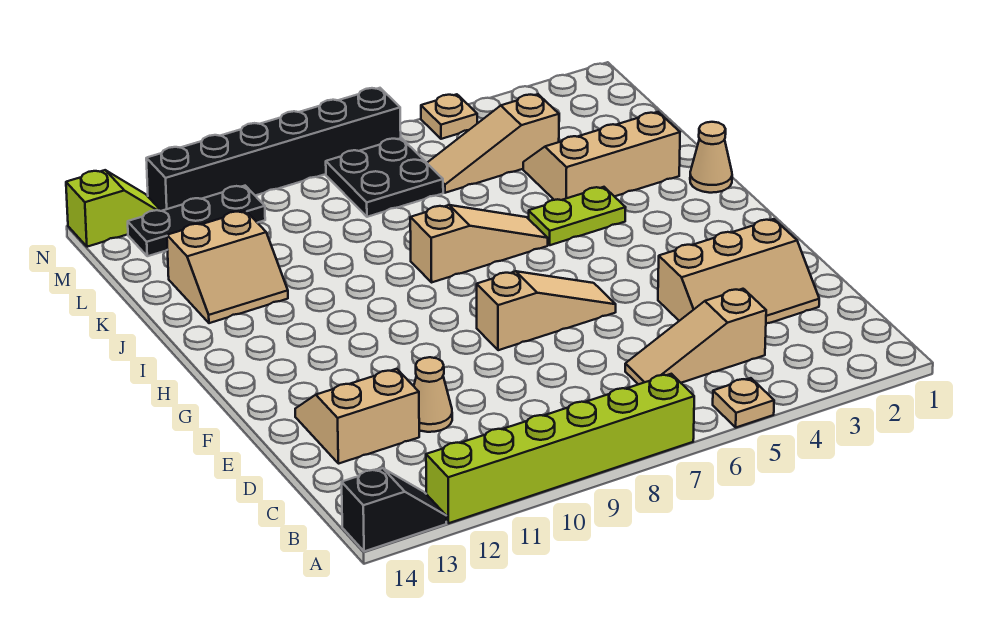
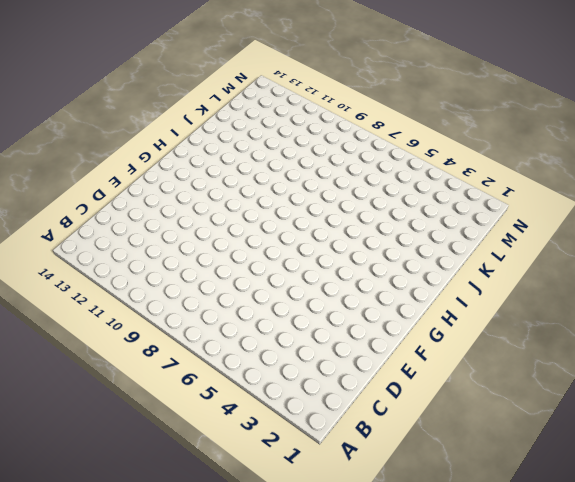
none -> tan 1x1 plate [713,378,774,427]
none -> lime 1x6 brick [426,374,694,523]
none -> black 1x2 slope [342,468,446,551]

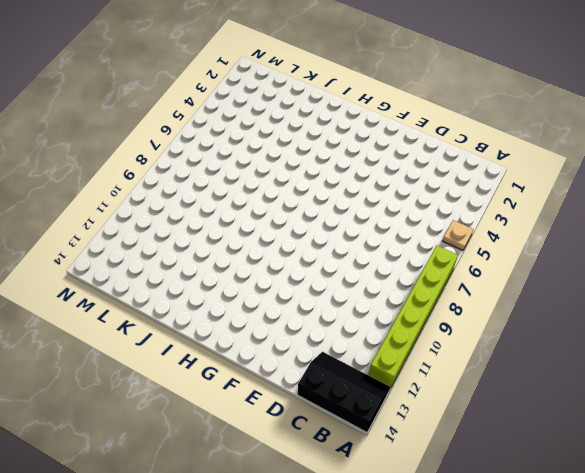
black 2x3 slope [298,352,391,432] -> black 1x2 slope [342,468,446,551]
none -> tan 1x3 slope [625,289,766,384]
none -> tan 2x3 slope [658,219,819,324]
none -> tan 1x1 cone [414,357,452,432]

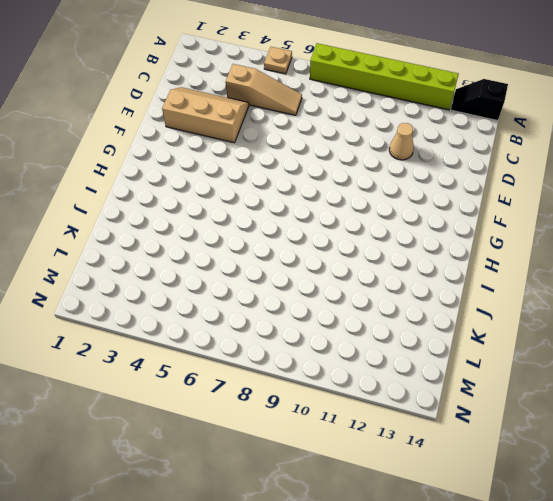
none -> tan 2x2 slope [295,369,419,464]
none -> tan 1x3 slope [477,271,616,350]
none -> tan 1x1 cone [690,122,732,193]

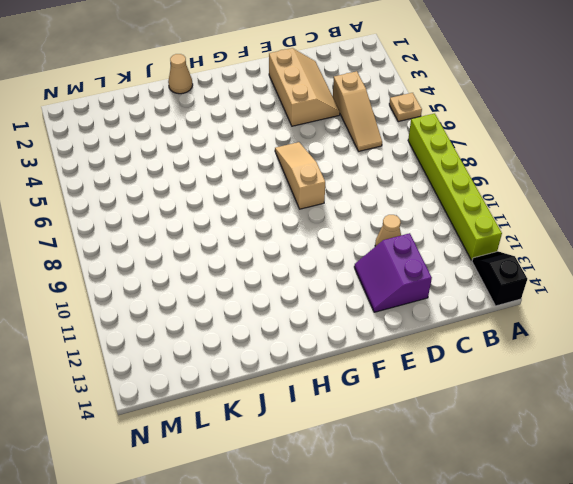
purple 2x2 slope [354,233,432,312] -> tan 2x2 slope [295,369,419,464]
none -> lime 1x2 plate [529,187,626,245]
none -> tan 1x3 slope [410,205,548,282]
none -> tan 2x3 slope [523,112,680,200]

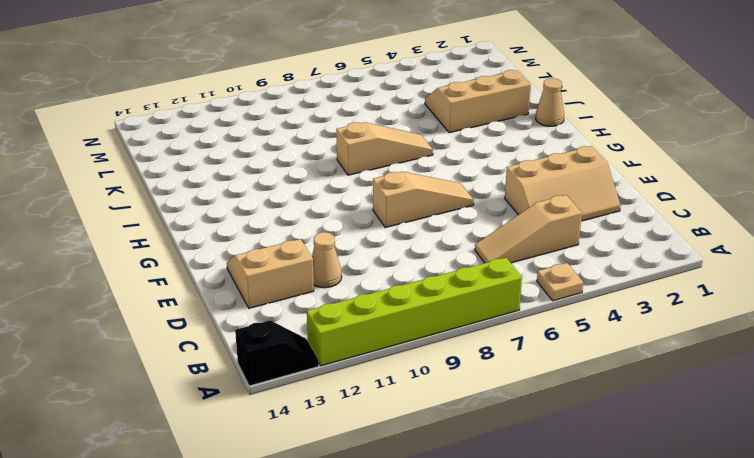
none -> lime 1x2 plate [529,187,626,245]
none -> tan 2x2 slope [167,211,288,323]
none -> tan 1x3 slope [427,94,559,193]

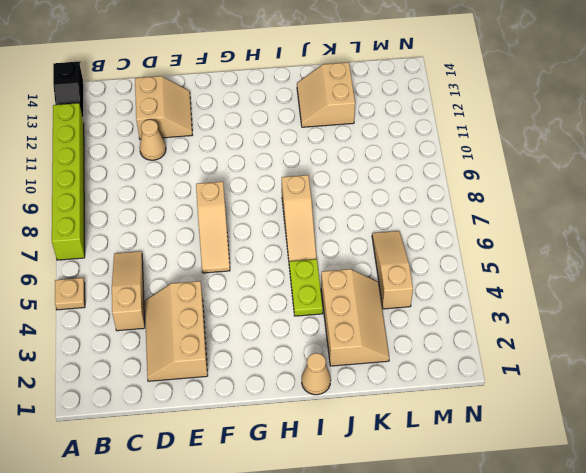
none -> black 2x2 plate [326,138,443,217]
none -> black 1x3 plate [128,186,265,256]
none -> tan 1x1 plate [421,94,477,139]

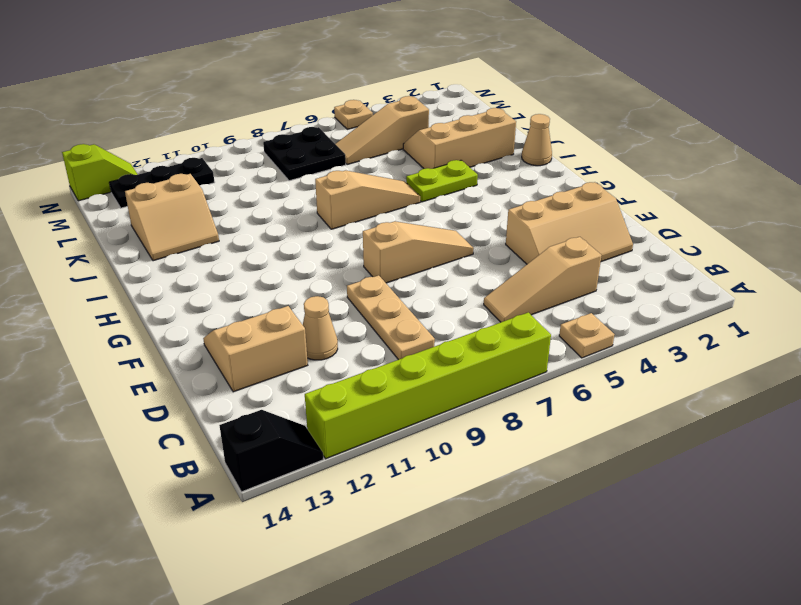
tan 1x3 plate [347,275,435,360] -> none
none -> black 1x6 brick [146,88,401,211]

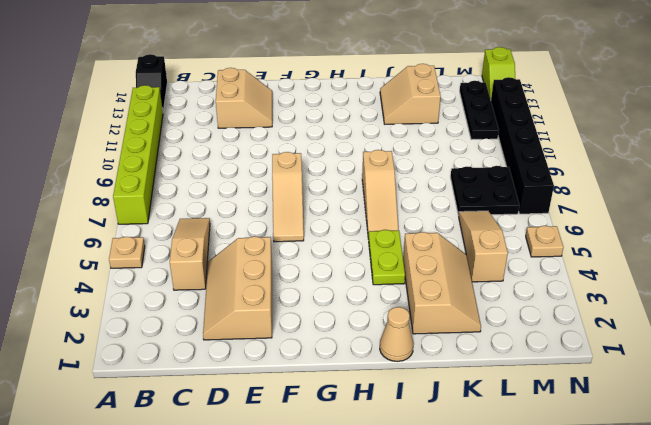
none -> tan 1x1 cone [414,357,452,432]

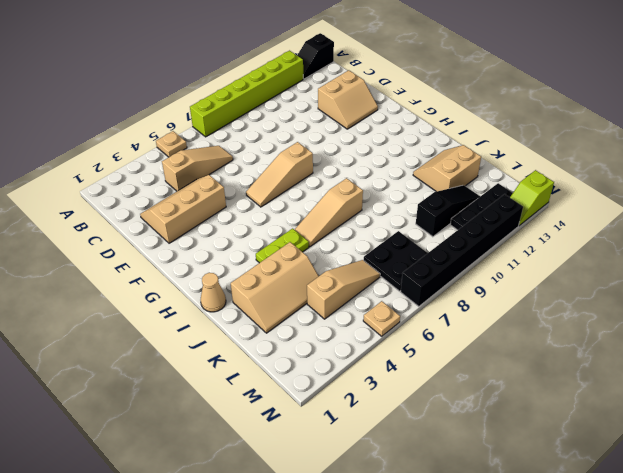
black 1x3 slope [416,185,480,237] -> none
none -> tan 1x1 cone [414,357,452,432]

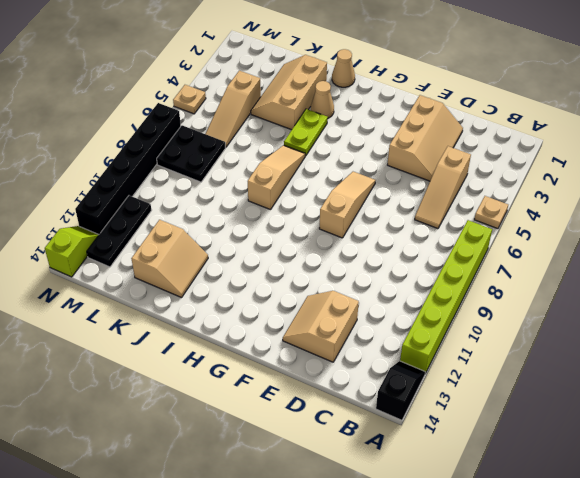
tan 1x1 cone [311,81,334,119] -> tan 1x1 cone moved to [414,357,452,432]

